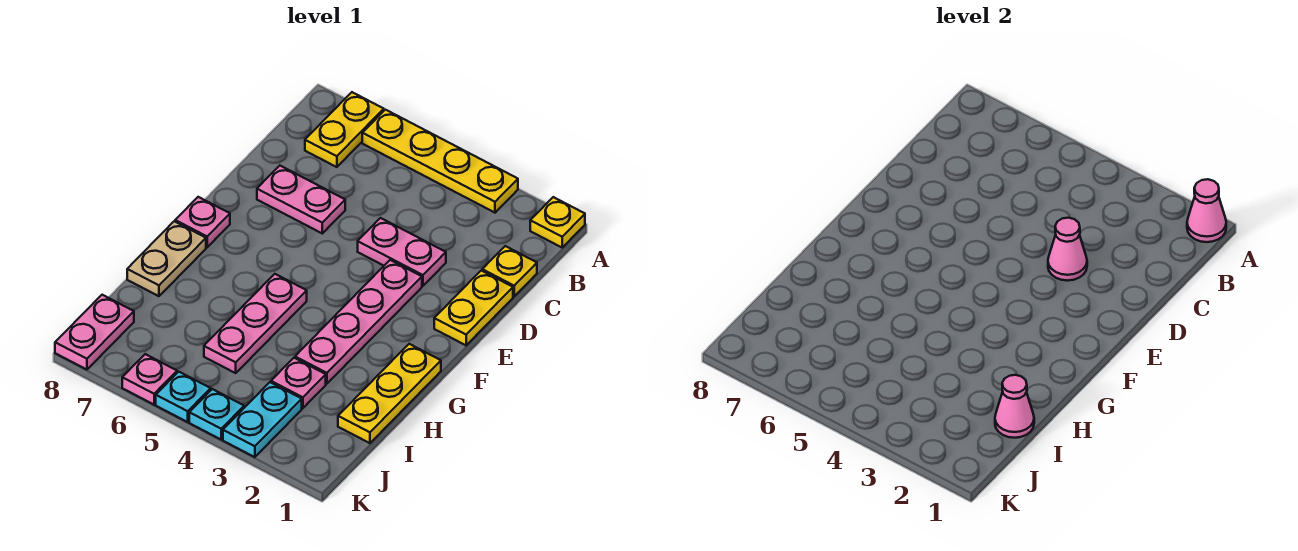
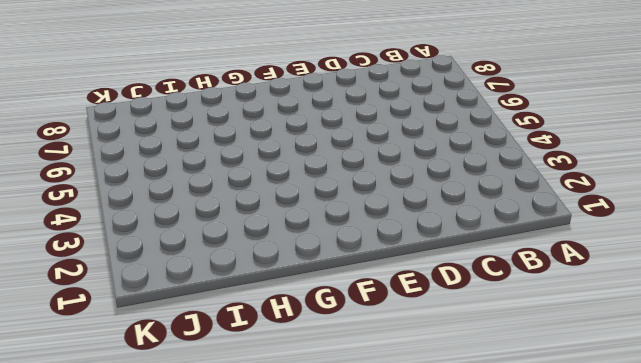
none -> yellow 1x1 plate [530,197,585,247]
none -> yellow 1x4 plate [362,110,518,213]
none -> yellow 1x2 plate [305,92,384,167]

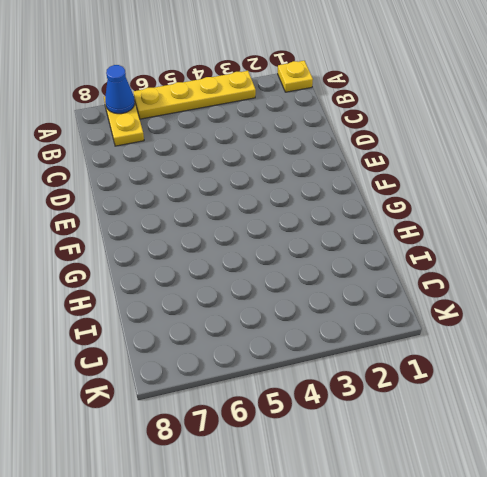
blue 1x1 cone [105,65,135,114] -> none
none -> yellow 1x1 plate [482,246,537,296]
none -> yellow 1x2 plate [434,271,513,345]
none -> pink 1x2 plate [358,218,446,286]

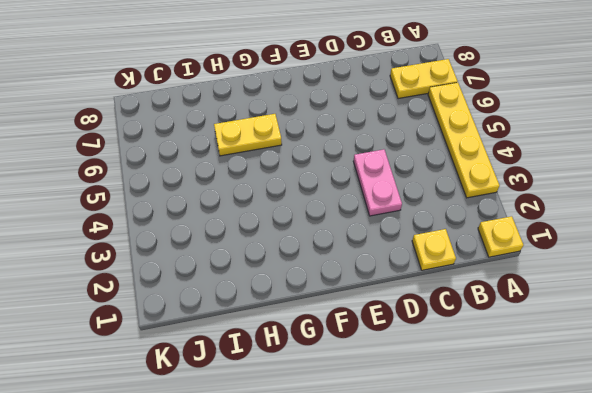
yellow 1x2 plate [214,114,282,156] -> yellow 1x2 plate moved to [434,271,513,345]
none -> pink 1x2 plate [257,166,345,233]
none -> pink 1x4 plate [295,260,422,384]
none -> pink 1x1 plate [175,197,230,247]

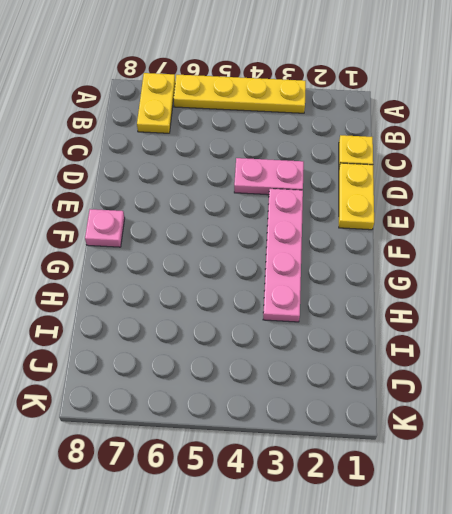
none -> yellow 1x1 plate [530,197,585,247]
none -> pink 1x2 plate [257,166,345,233]
none -> yellow 1x3 plate [338,344,441,443]

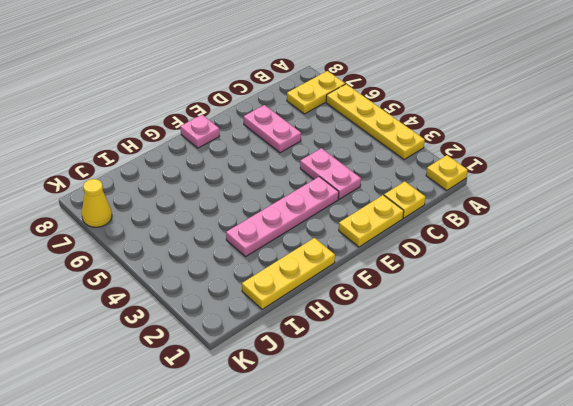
yellow 1x1 cone [82,179,112,227] -> none
none -> pink 1x3 plate [204,274,307,373]
none -> tan 1x2 plate [127,221,206,296]
none -> pink 1x1 plate [271,358,326,408]

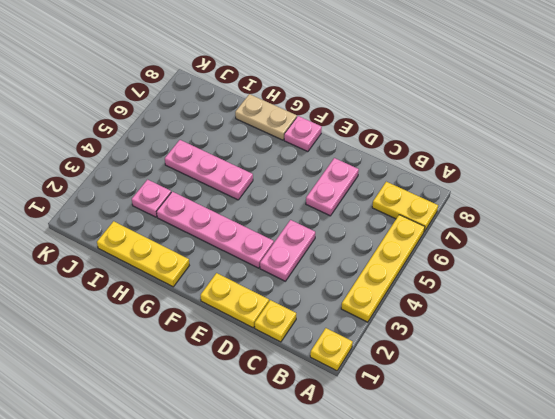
none -> cyan 1x2 plate [223,382,302,457]
none -> pink 1x2 plate [55,295,134,370]
none -> cyan 1x1 plate [189,389,244,439]

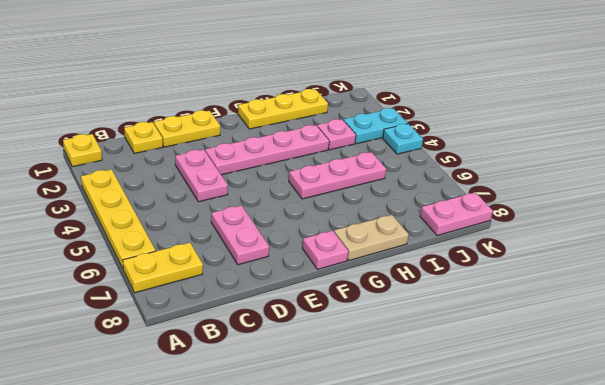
none -> cyan 1x1 plate [156,372,211,422]
none -> pink 1x1 plate [122,354,177,405]
none -> pink 1x1 cone [1187,179,1226,242]

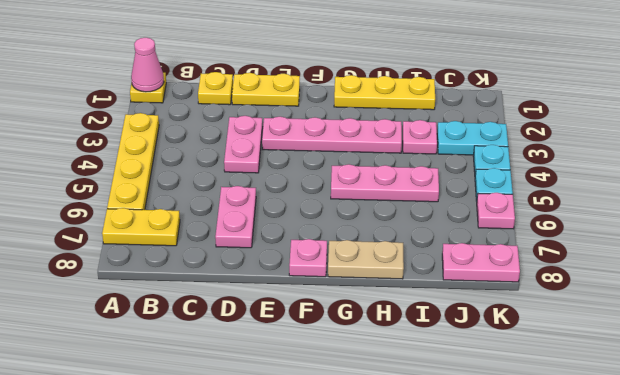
none -> pink 1x1 cone [1048,218,1087,281]
none -> pink 1x1 cone [995,375,1034,438]

